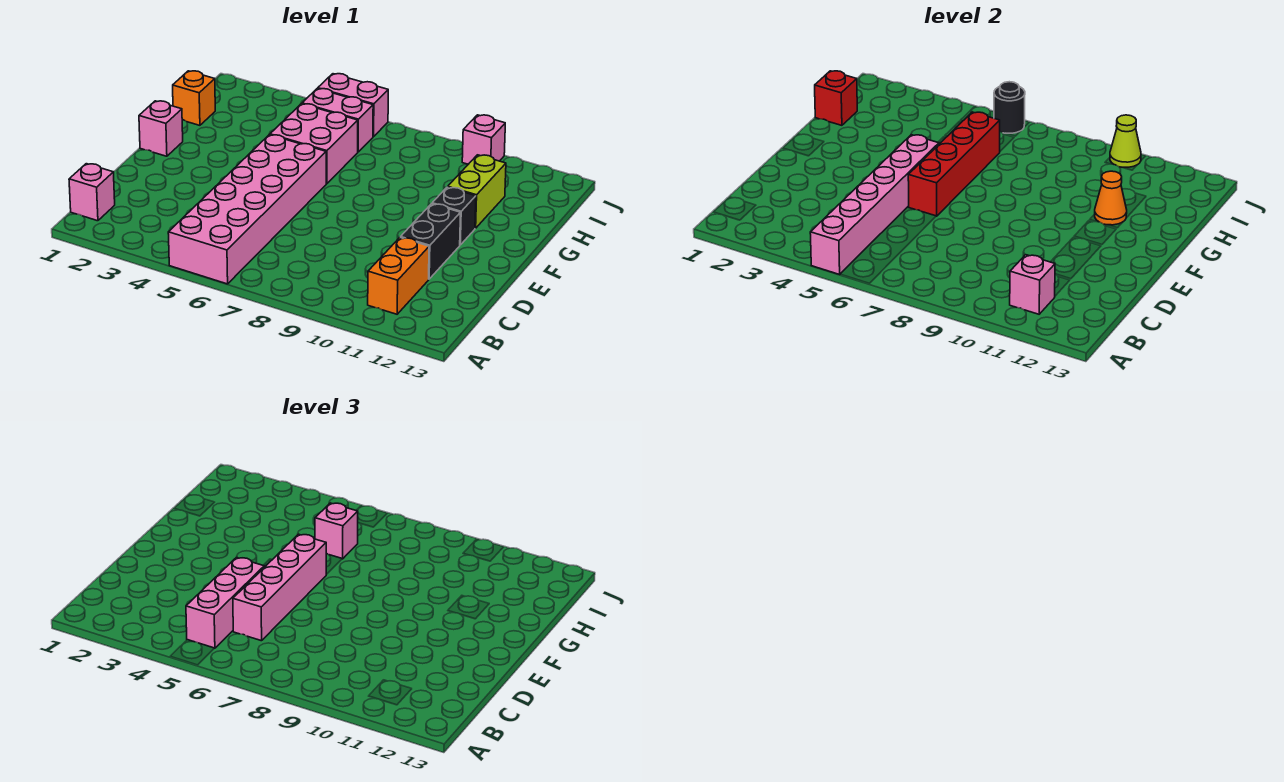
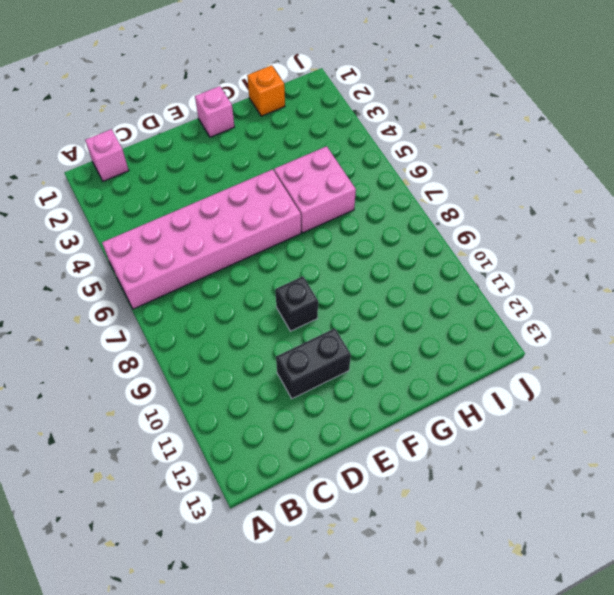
black 1x1 brick [275,276,318,331] -> black 1x1 brick moved to [432,187,476,245]
none -> orange 1x2 brick [368,237,429,314]
none -> lime 1x2 brick [448,155,506,228]
none -> pink 1x2 brick [302,89,373,152]

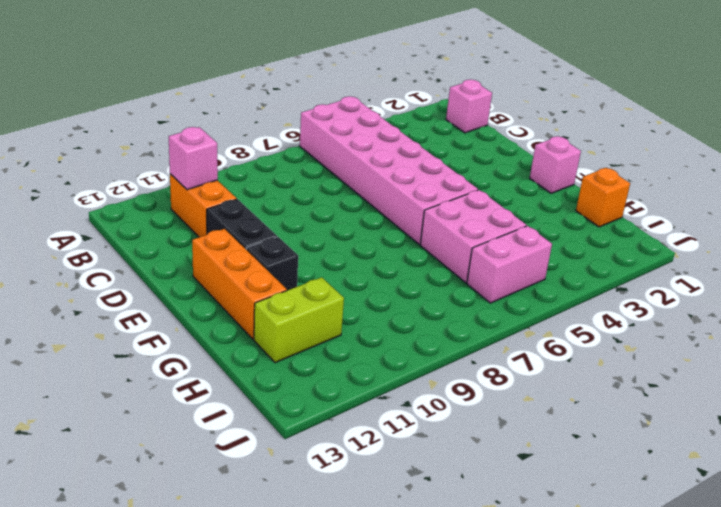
orange 1x3 brick [192,229,287,339] -> none
lime 1x2 brick [254,277,344,363] -> lime 1x2 brick turned to [448,155,506,228]
none -> pink 1x2 brick [318,74,388,137]
none -> pink 1x1 brick [462,115,505,164]
none -> pink 1x6 brick [810,135,939,274]

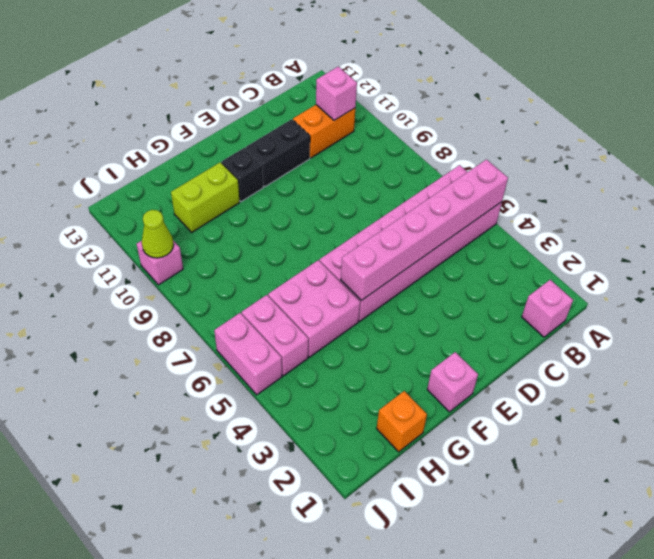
none -> red 1x4 brick [908,112,1000,216]
none -> orange 1x1 cone [1095,171,1127,225]
none -> red 1x1 brick [815,71,857,125]

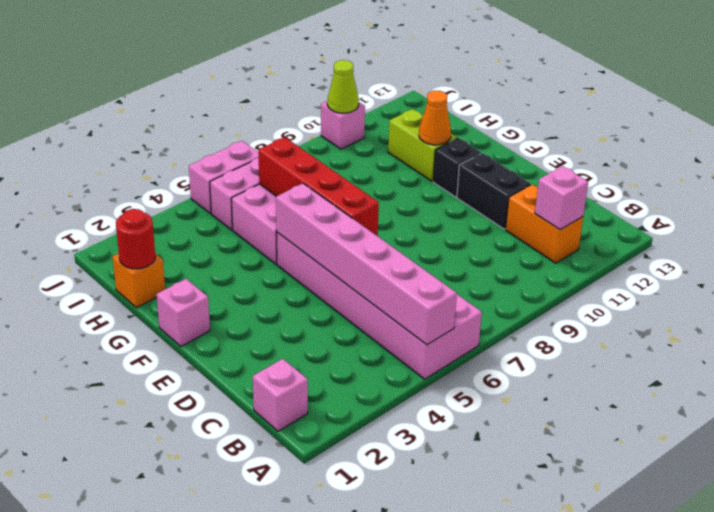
red 1x1 round brick [116,209,155,269] -> red 1x1 brick [815,71,857,125]
none -> black 1x1 round brick [994,82,1025,134]
none -> pink 1x3 brick [186,557,264,648]
none -> pink 1x4 brick [233,534,326,641]

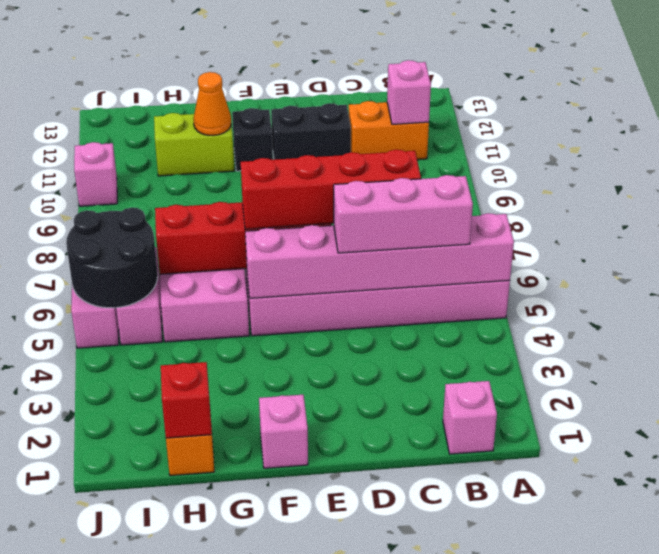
red 1x4 brick [241,150,421,229] -> pink 1x4 brick [233,534,326,641]
black 2x2 round brick [66,208,158,308] -> black 1x1 round brick [994,82,1025,134]
none -> lime 1x1 cone [1110,115,1141,167]
none -> pink 1x1 brick [315,503,358,559]

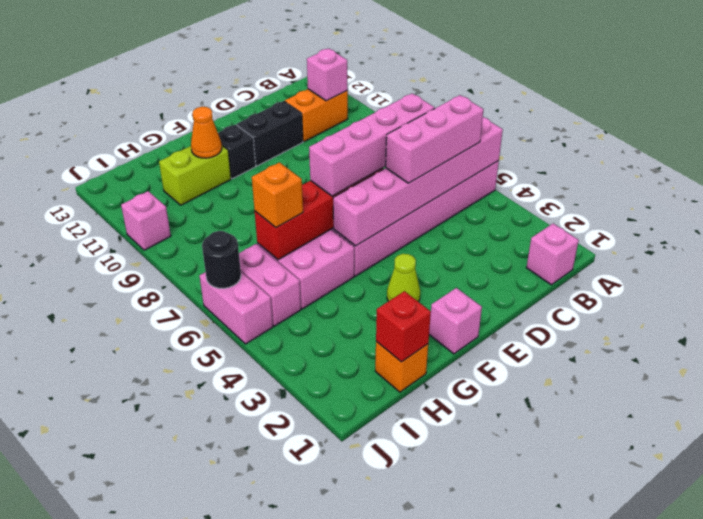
lime 1x1 cone [387,254,420,302] -> lime 1x1 cone moved to [1110,115,1141,167]
orange 1x1 brick [252,162,303,228] -> pink 1x1 brick [315,503,358,559]

